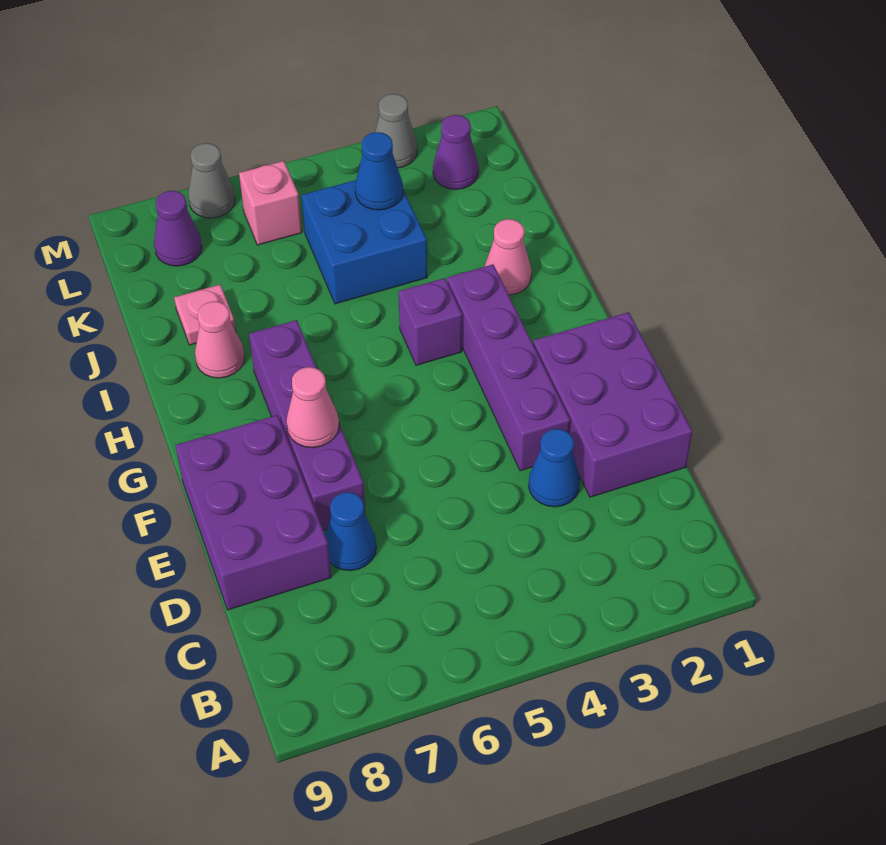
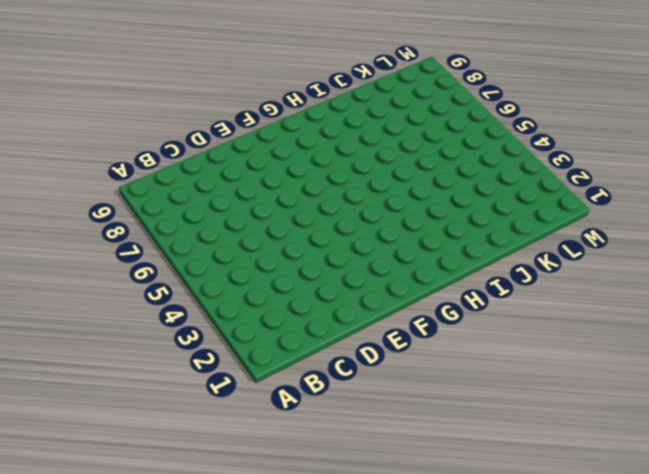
none -> purple 2x3 brick [533,312,692,497]
none -> blue 1x1 cone [529,429,580,507]
none -> blue 1x1 cone [325,492,376,571]

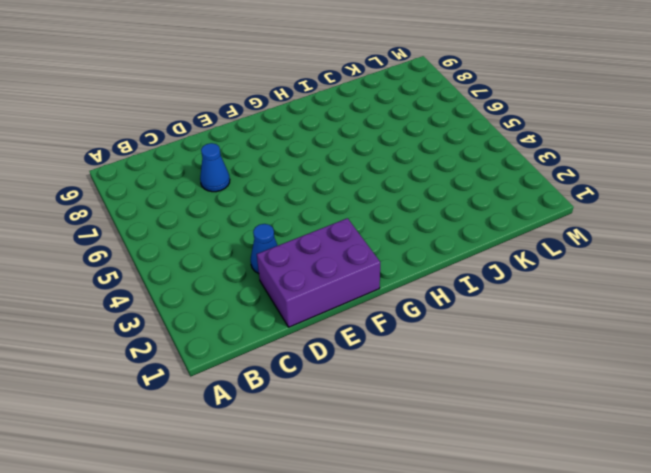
none -> purple 2x3 brick [175,415,331,610]
none -> purple 1x4 brick [447,264,570,471]
none -> purple 1x4 brick [249,320,366,531]

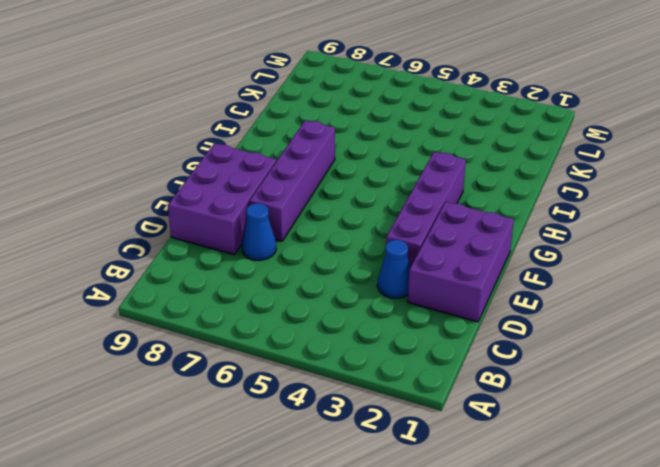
none -> purple 1x1 brick [399,278,462,365]
none -> pink 1x1 cone [485,219,532,295]
none -> pink 1x1 cone [195,301,245,378]

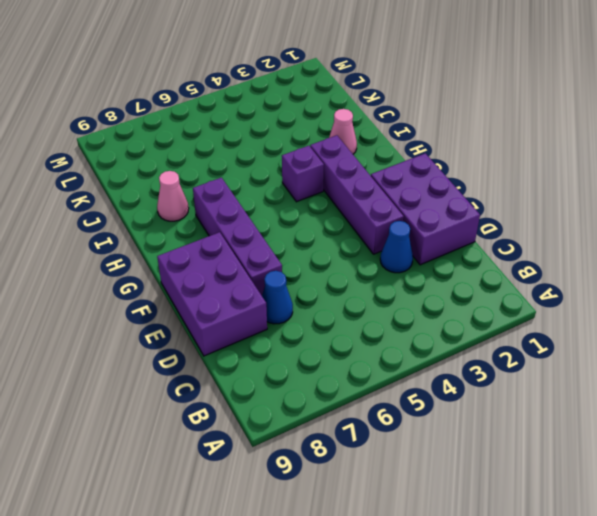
none -> blue 2x2 brick [302,180,427,304]
none -> pink 1x1 plate [174,285,236,345]
none -> purple 1x1 cone [433,115,479,189]

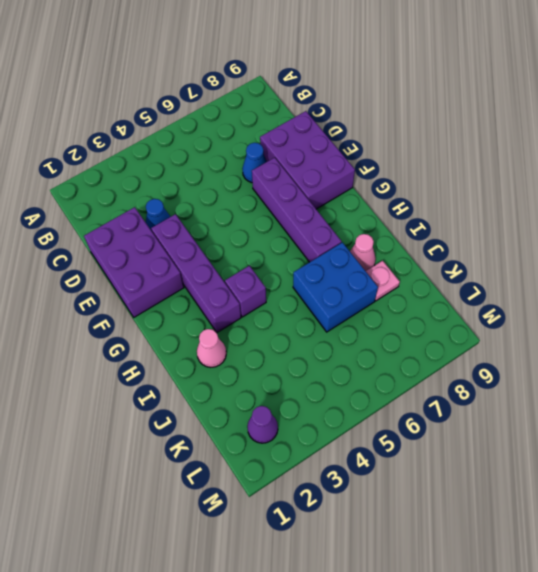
blue 2x2 brick [293,242,378,332] -> blue 2x2 brick moved to [302,180,427,304]
none -> pink 1x1 brick [239,161,302,245]
none -> purple 1x1 cone [154,191,202,266]
none -> grey 1x1 cone [375,94,417,168]

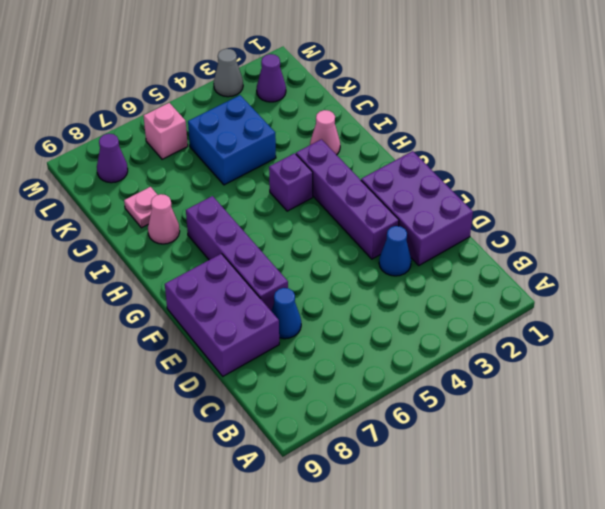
none -> grey 1x1 cone [188,143,235,218]
none -> pink 1x1 cone [286,367,339,448]
none -> blue 1x1 cone [355,132,403,210]

